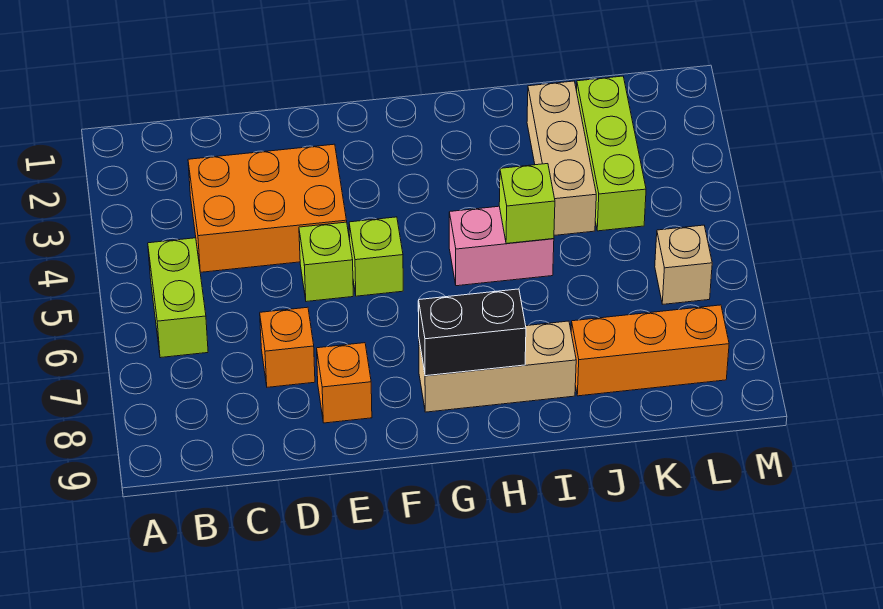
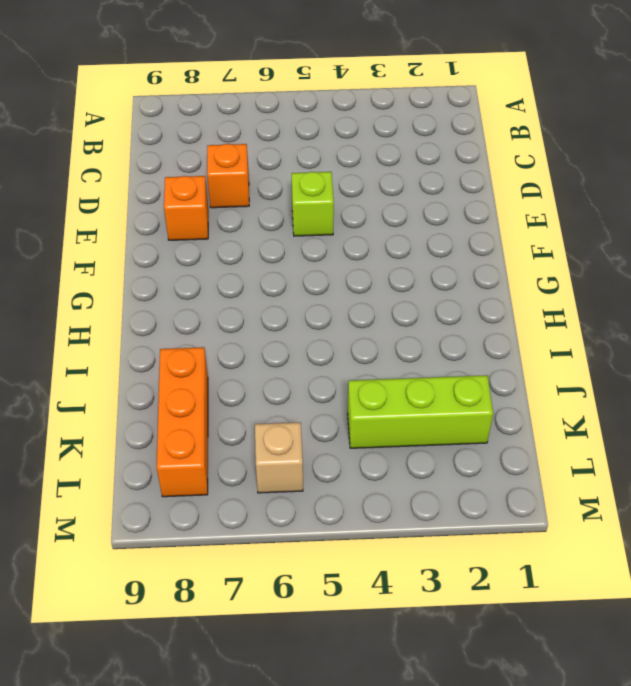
none -> lime 1x2 brick [148,238,208,358]
none -> orange 2x3 brick [188,144,347,272]
none -> lime 1x1 brick [349,217,403,296]

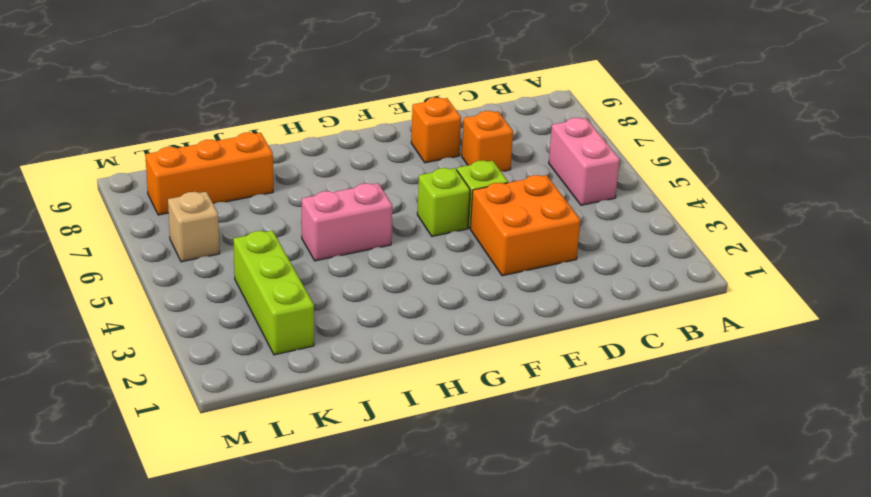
pink 1x2 brick [549,118,620,205] -> lime 1x2 brick [148,238,208,358]
orange 2x2 brick [470,175,580,276] -> orange 2x3 brick [188,144,347,272]
none -> tan 1x3 brick [419,321,576,412]
none -> tan 1x3 brick [527,81,596,235]
none -> black 1x2 brick [419,289,526,376]

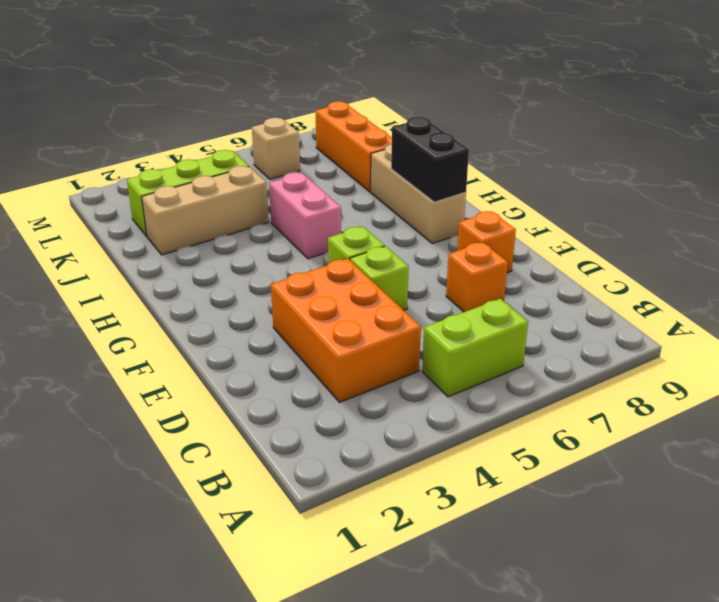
none -> lime 1x1 brick [499,164,555,244]

